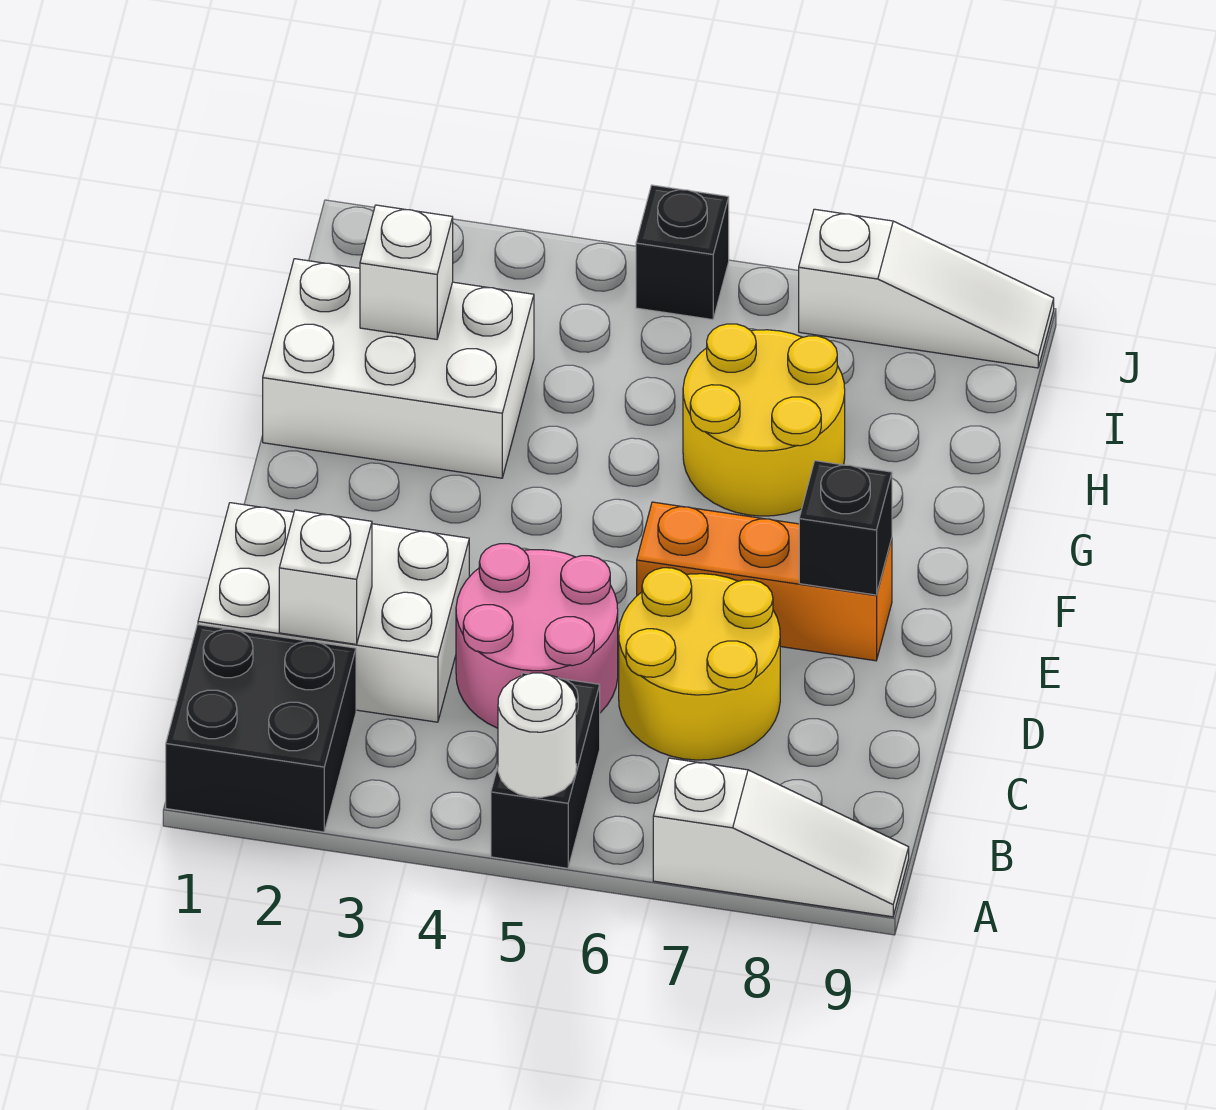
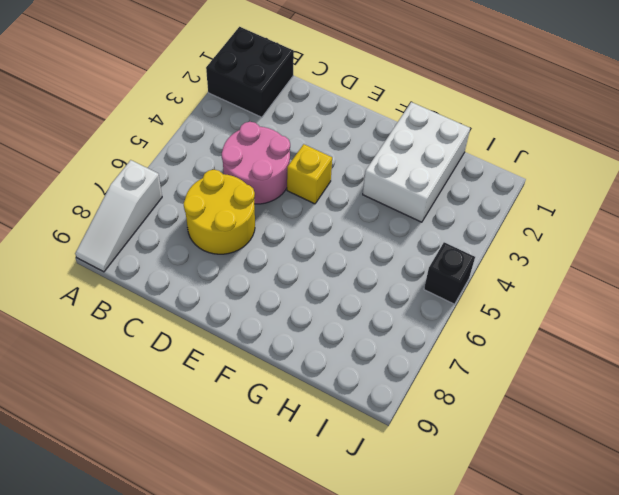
yellow 1x1 brick [287,144,332,204] -> none
none -> black 1x2 brick [491,673,600,868]
none -> white 2x3 brick [198,503,469,722]
none -> orange 1x3 brick [637,502,892,661]

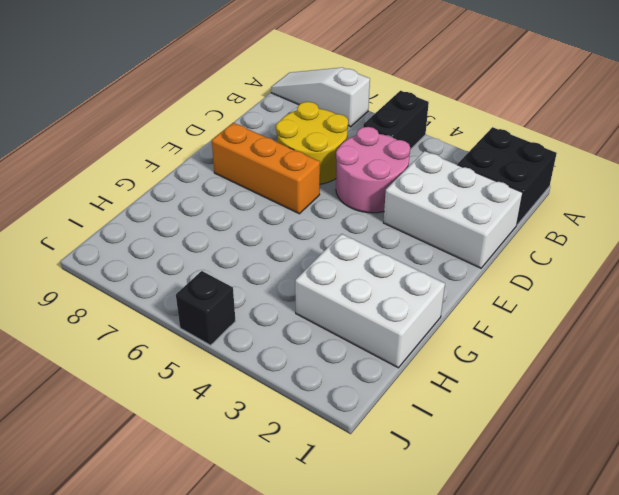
none -> yellow 2x2 round brick [683,324,845,516]
none -> white 1x3 slope [799,209,1054,368]
none -> white 1x1 round brick [498,673,576,797]

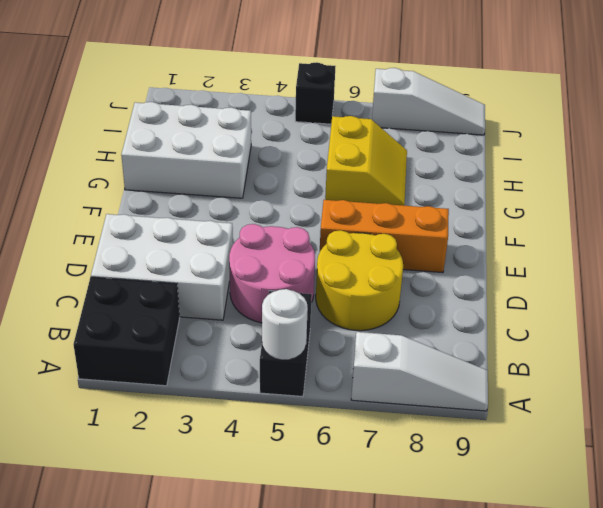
yellow 2x2 slope [325,116,407,206] -> yellow 2x2 round brick [683,324,845,516]
none -> white 1x1 brick [279,510,372,644]
none -> black 1x1 brick [799,461,892,595]
none -> white 1x1 brick [360,205,453,339]

